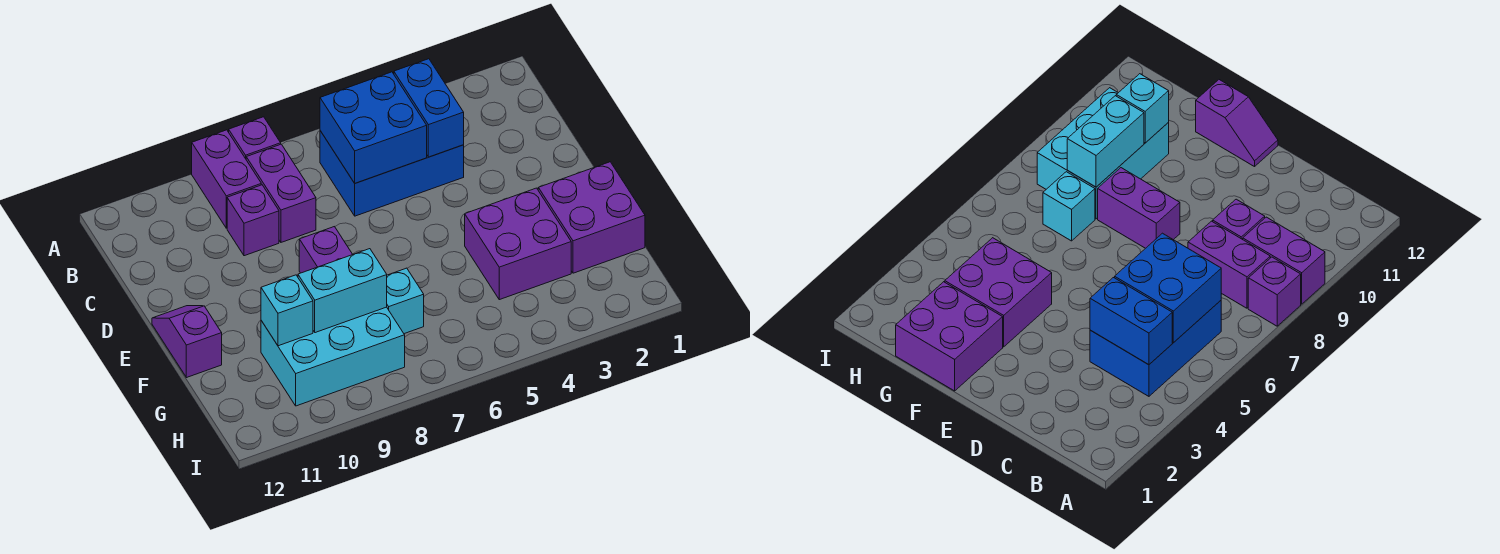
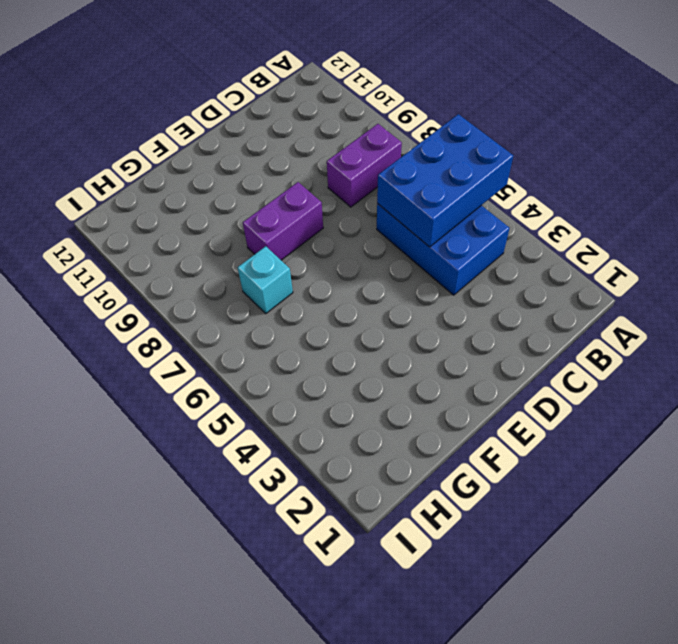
blue 2x3 brick [377,114,513,247] -> blue 2x2 brick [320,72,427,183]
none -> purple 1x1 brick [229,117,281,159]
none -> purple 1x2 brick [192,130,261,228]
none -> purple 1x1 brick [227,185,279,256]

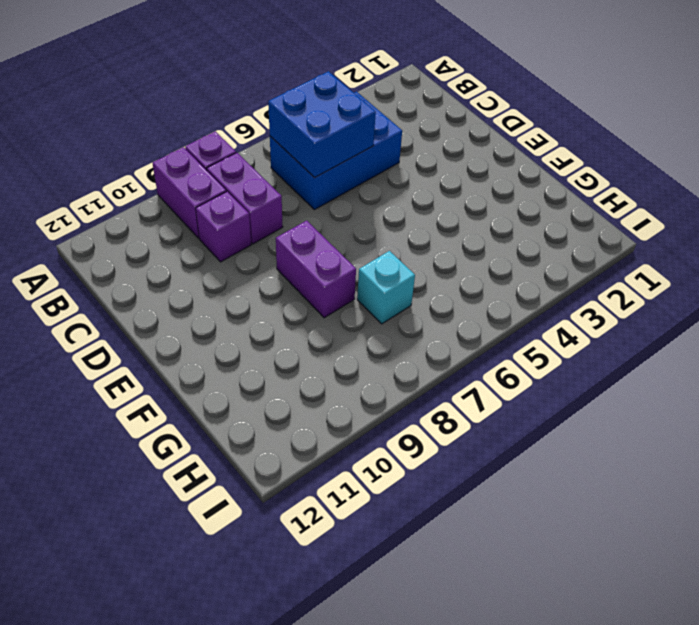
none -> purple 1x2 slope [152,306,222,378]
none -> purple 2x2 brick [538,162,645,273]
none -> purple 2x2 brick [465,188,571,300]

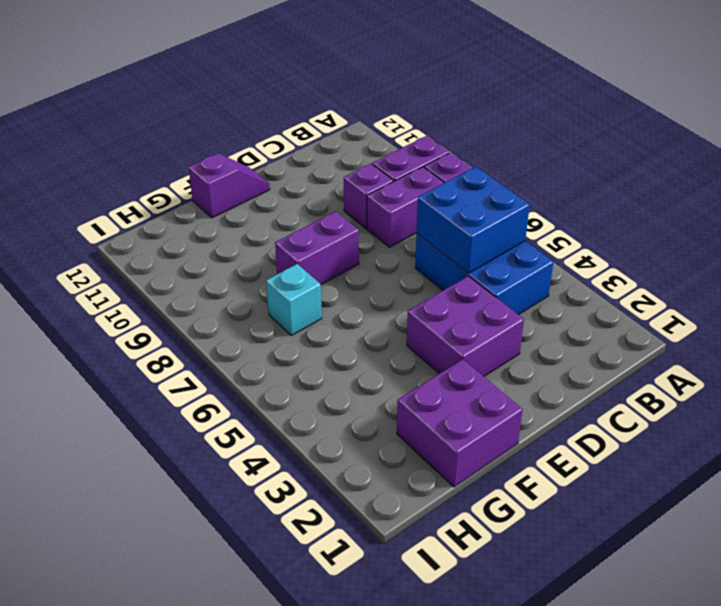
purple 2x2 brick [407,276,524,376] -> purple 2x2 brick moved to [465,188,571,300]
none -> cyan 2x3 brick [261,307,405,406]
none -> blue 1x2 brick [394,59,464,157]
none -> cyan 1x2 brick [298,249,387,333]

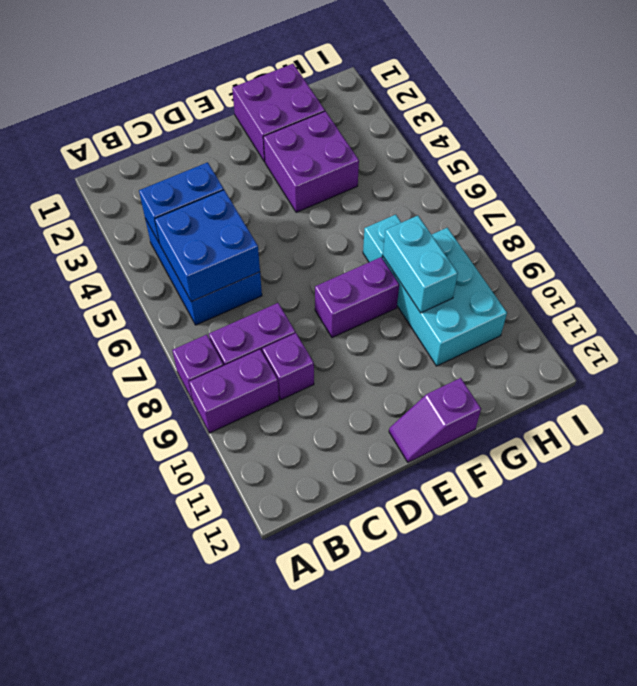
none -> cyan 1x1 brick [261,275,313,346]

